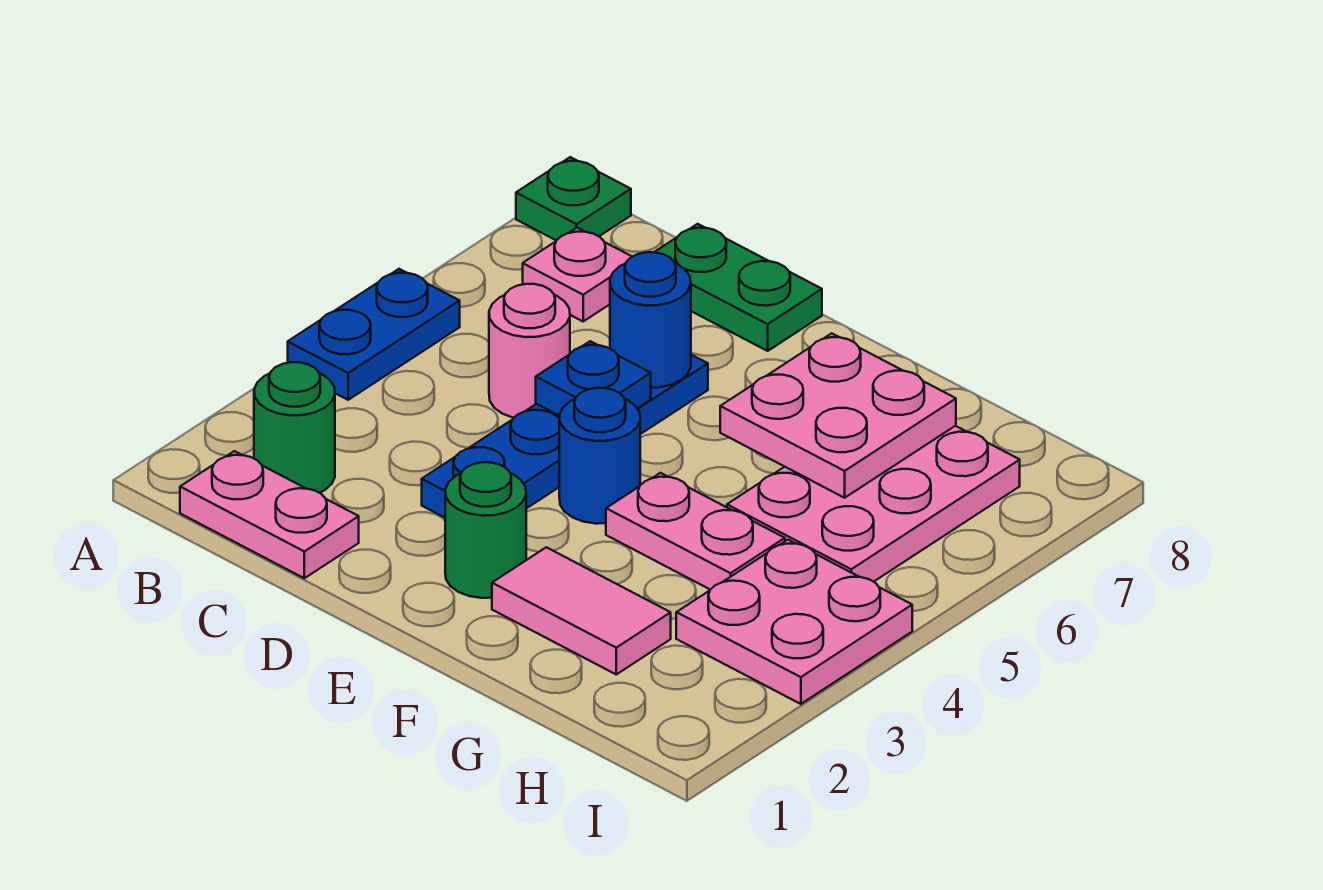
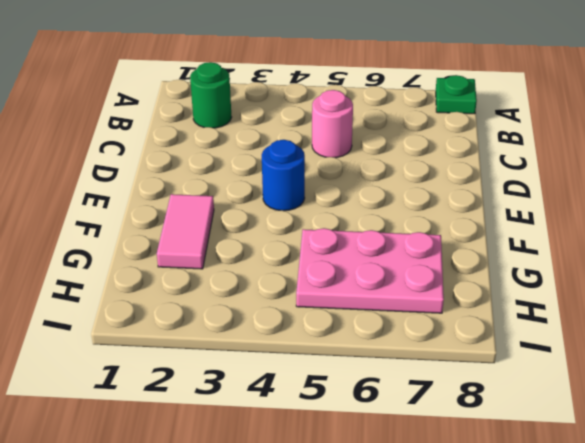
none -> blue 1x2 plate [288,269,460,400]
none -> pink 1x2 plate [180,451,359,578]
none -> pink 1x1 plate [523,228,632,321]

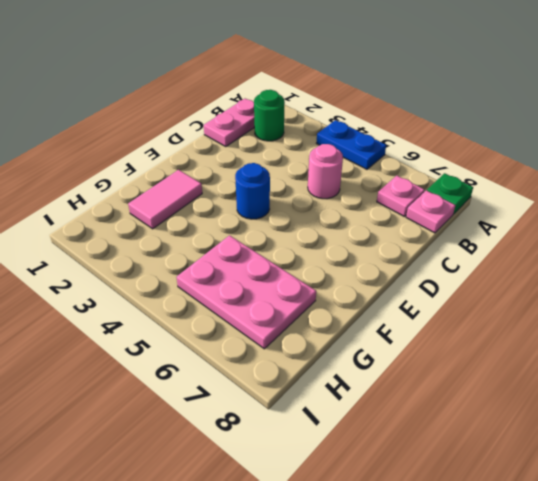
pink 1x1 plate [406,190,455,233] -> none
none -> green 1x2 plate [655,224,822,351]
none -> blue 1x4 plate [422,355,708,518]
none -> green 1x1 round brick [445,462,526,598]

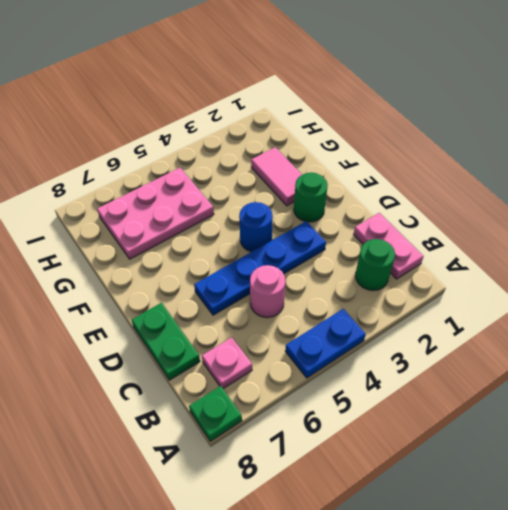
none -> pink 1x2 plate [606,473,785,590]
none -> pink 2x2 plate [676,540,912,704]
none -> blue 1x1 plate [536,341,651,415]

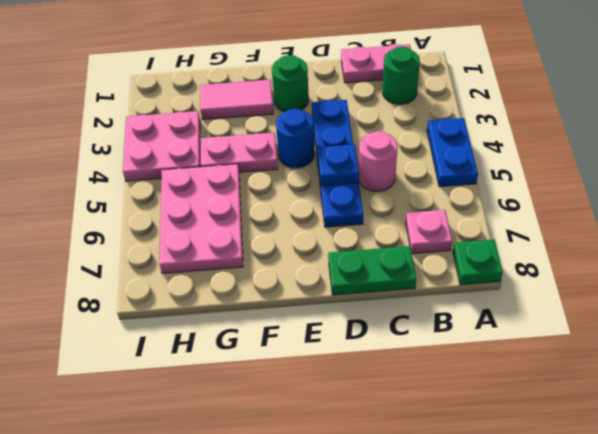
none -> blue 1x1 round brick [610,252,691,388]
none -> pink 2x2 plate [720,333,956,498]

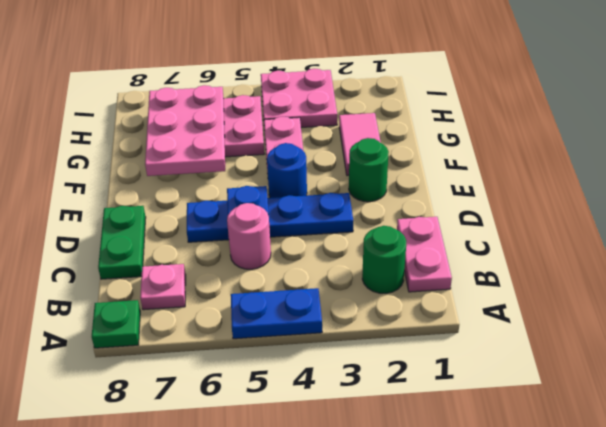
pink 2x3 plate [145,85,225,176] -> pink 2x2 plate [720,333,956,498]
none -> blue 1x1 round brick [610,252,691,388]

